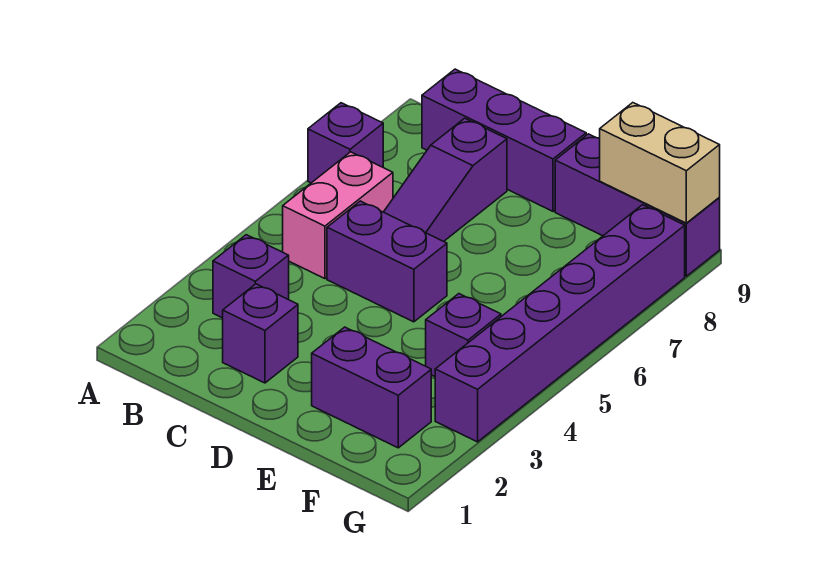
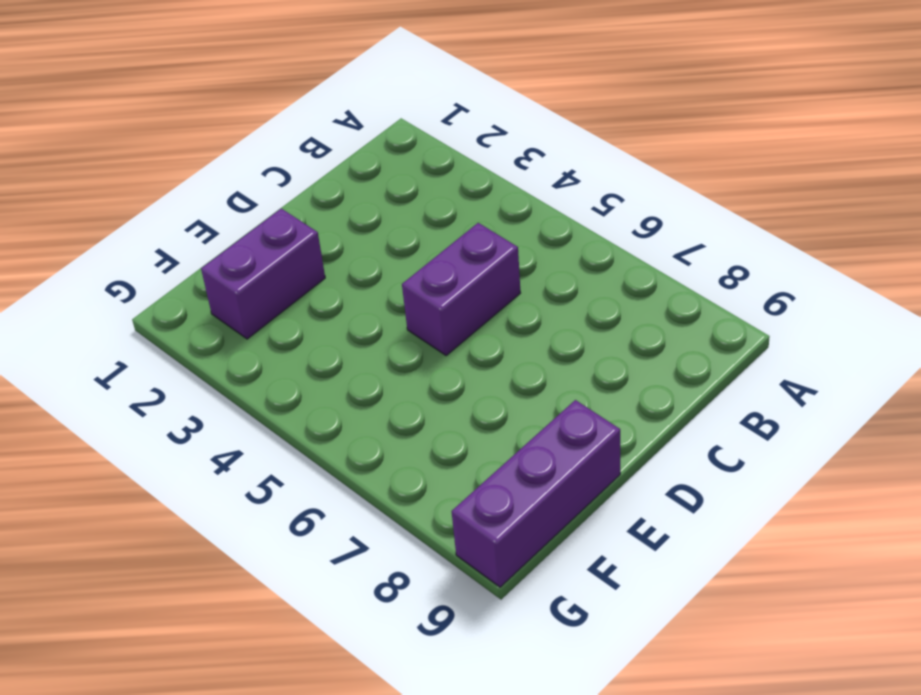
none -> purple 1x1 brick [308,103,383,183]
none -> purple 1x1 brick [213,235,289,318]
none -> pink 1x2 brick [283,152,393,279]

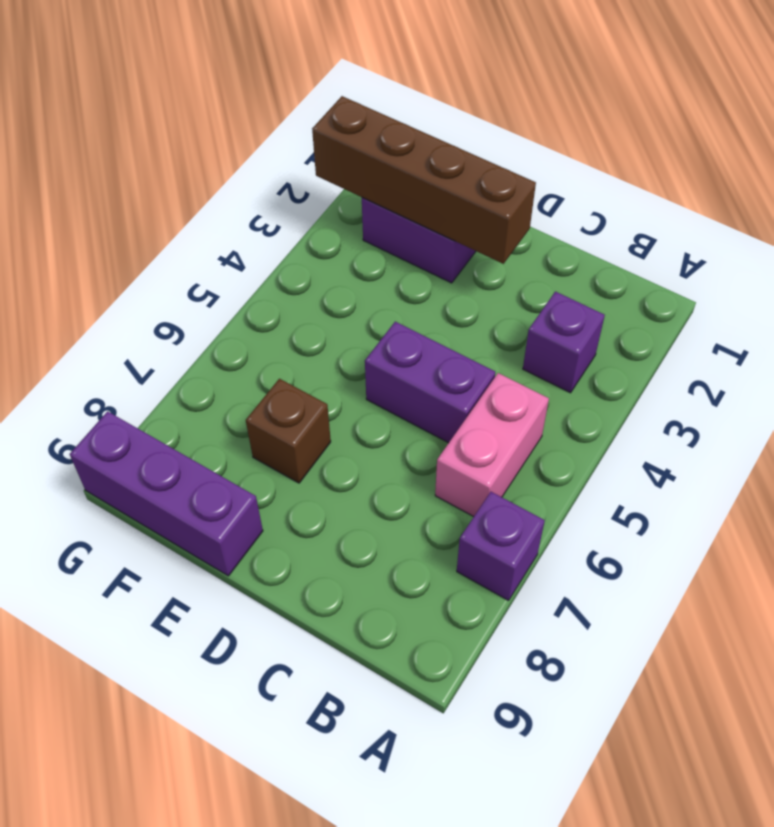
brown 1x4 brick [312,96,536,264] -> none
brown 1x1 brick [246,379,331,483] -> none
none -> purple 1x3 brick [422,69,586,211]
none -> purple 1x1 brick [223,284,298,383]
none -> purple 1x3 slope [384,118,507,241]

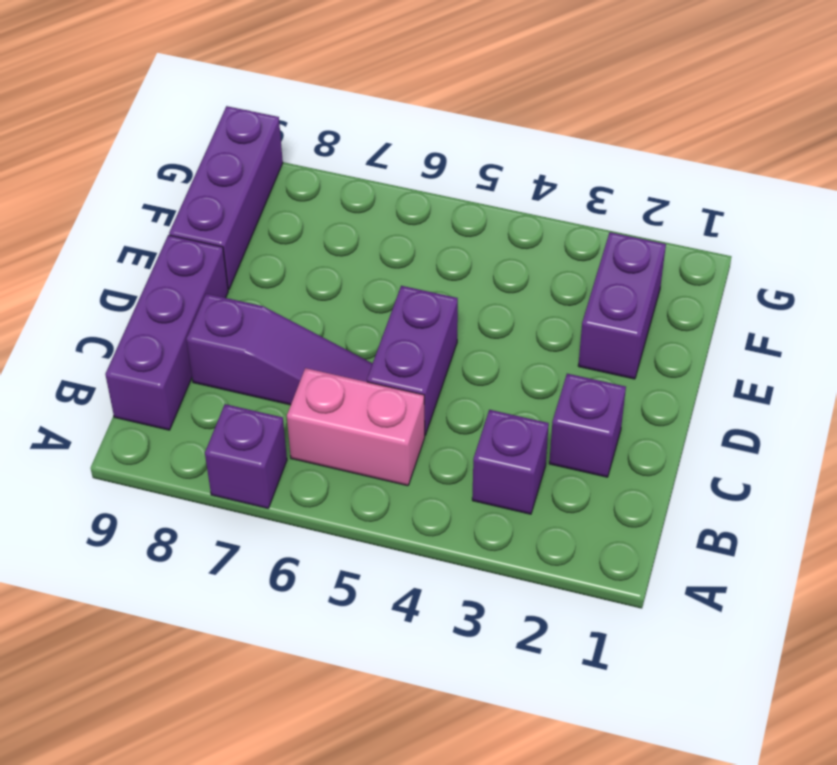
none -> purple 1x1 brick [426,294,501,377]
none -> purple 1x6 brick [435,205,685,442]
none -> tan 1x2 brick [600,103,720,223]

